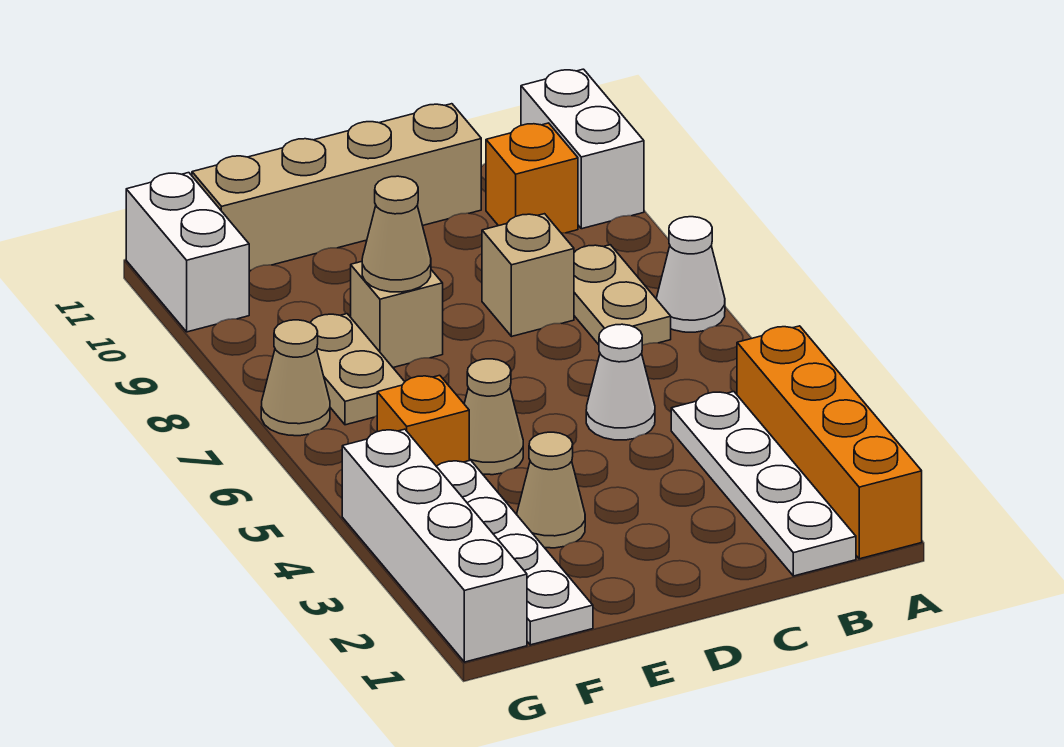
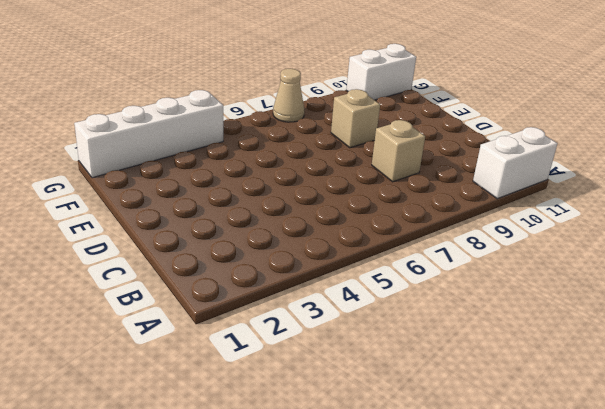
none -> orange 1x4 brick [737,326,922,559]
none -> white 1x1 cone [657,217,725,332]
none -> white 1x4 plate [671,392,856,576]

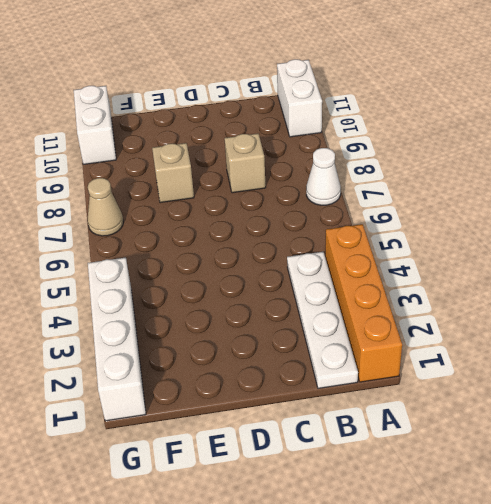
none -> tan 1x2 plate [574,245,671,345]
none -> orange 1x1 brick [486,123,578,233]
none -> white 1x1 cone [586,324,655,440]

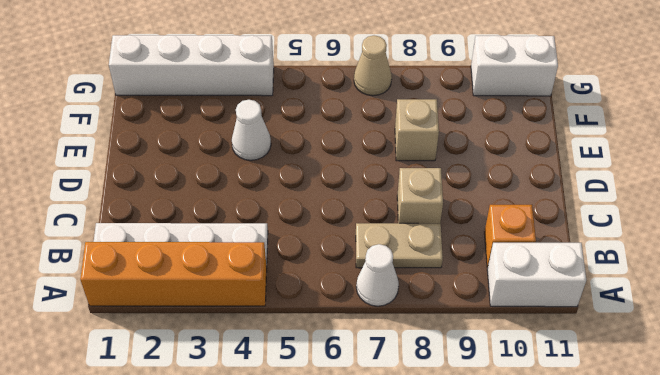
white 1x1 cone [232,100,271,160] -> white 1x1 cone moved to [586,324,655,440]
none -> tan 1x4 brick [192,104,481,271]
none -> tan 1x1 cone [517,432,585,548]
none -> tan 1x1 cone [464,359,523,475]

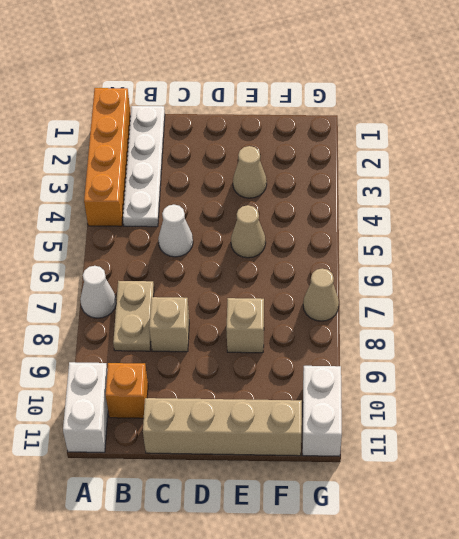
none -> white 1x4 plate [436,460,593,645]
none -> orange 1x1 brick [377,375,469,466]
none -> tan 1x2 plate [310,314,405,425]

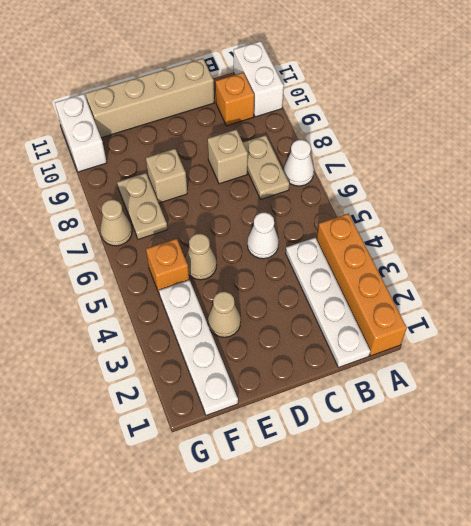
none -> white 1x4 brick [342,429,527,662]
none -> tan 1x1 cone [362,176,431,292]

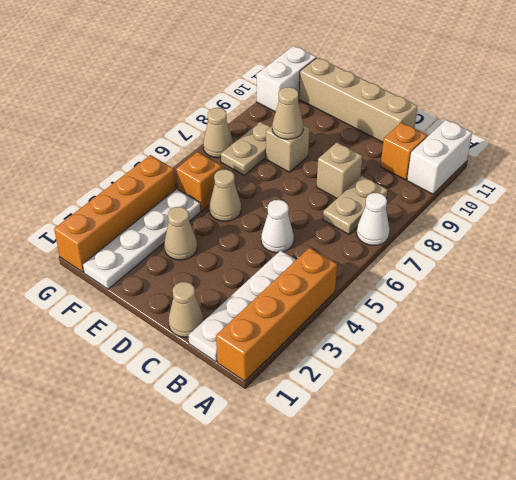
tan 1x1 cone [169,282,203,337] -> none
orange 1x4 brick [54,155,176,272] -> white 1x4 brick [342,429,527,662]

